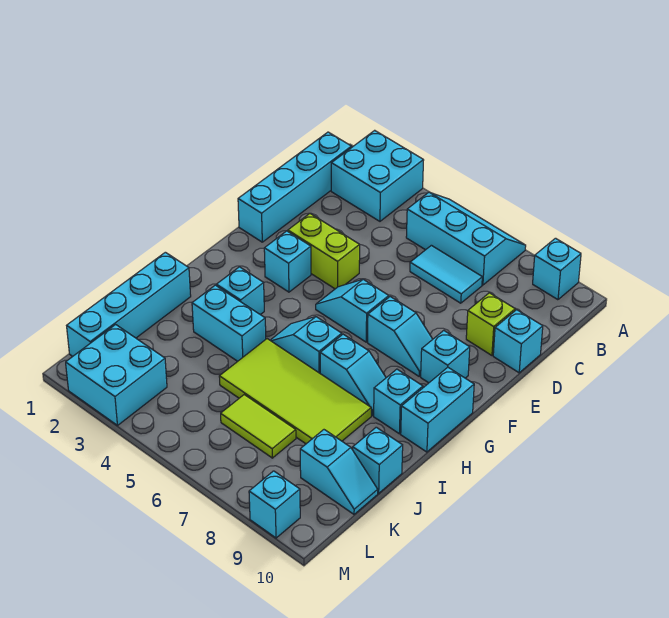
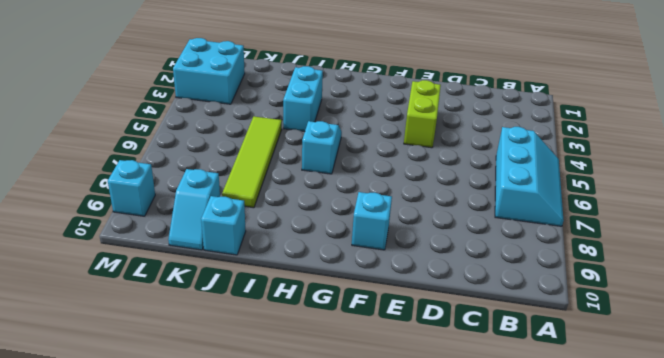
lime 1x4 tile [222,117,282,208] -> lime 2x4 tile [219,339,371,444]
none -> cyan 2x2 brick [331,130,424,221]
none -> cyan 1x1 brick [533,238,581,300]
none -> cyan 1x4 brick [238,132,351,242]

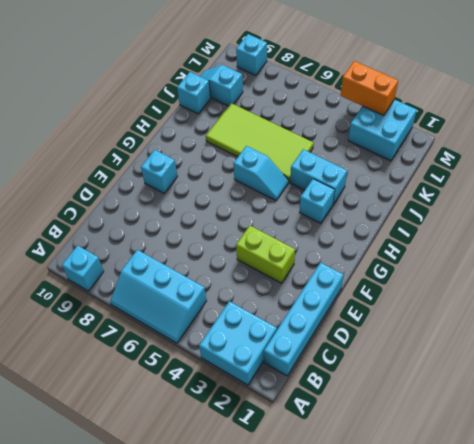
orange 1x2 brick [341,61,398,115] -> none
none -> cyan 1x2 tile [410,245,482,303]
none -> lime 1x1 brick [466,293,515,355]
none -> cyan 1x1 brick [493,310,543,373]

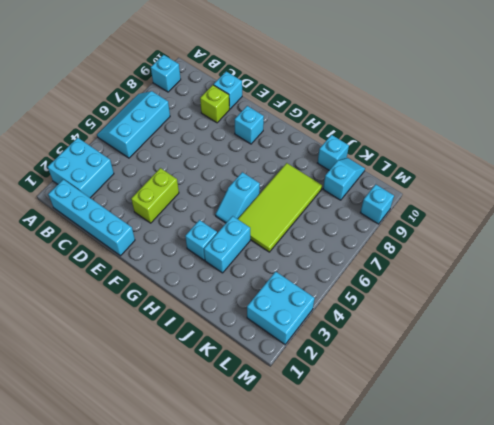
none -> cyan 1x2 tile [410,245,482,303]
none -> cyan 1x1 brick [264,231,311,292]
none -> cyan 1x2 slope [316,279,389,342]

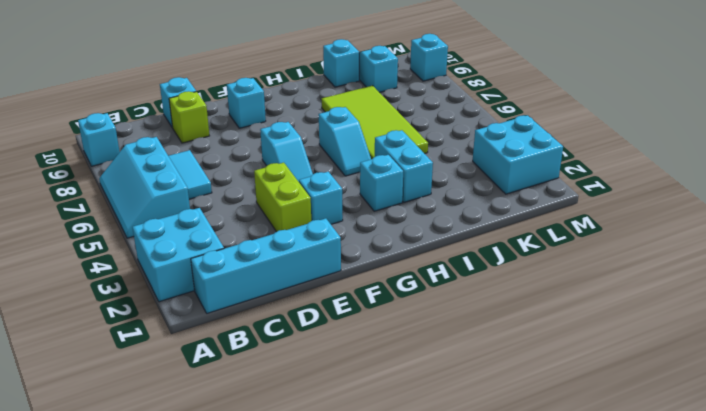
none -> cyan 1x2 slope [368,297,433,376]
none -> cyan 1x2 brick [401,367,474,452]
none -> cyan 1x2 slope [320,334,386,416]

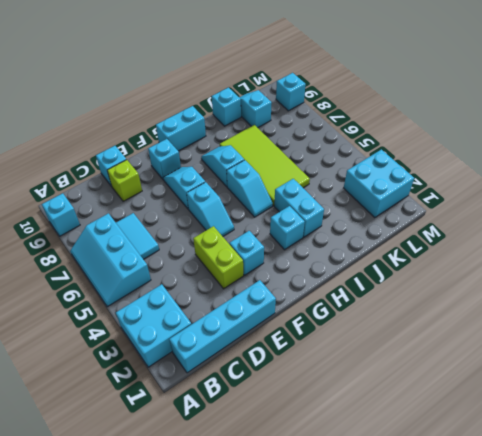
none -> cyan 1x1 brick [374,369,423,434]
none -> cyan 1x4 brick [67,252,191,356]
none -> lime 1x2 tile [221,395,296,458]

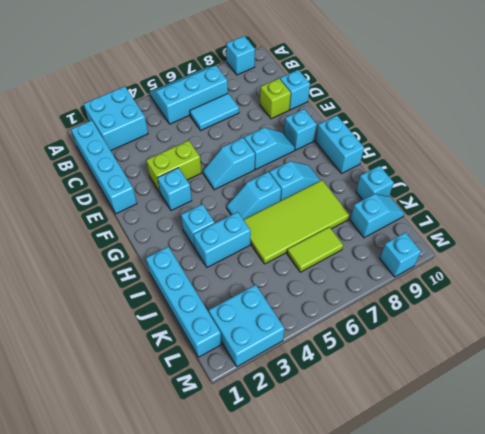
none -> cyan 1x1 brick [374,369,423,434]

